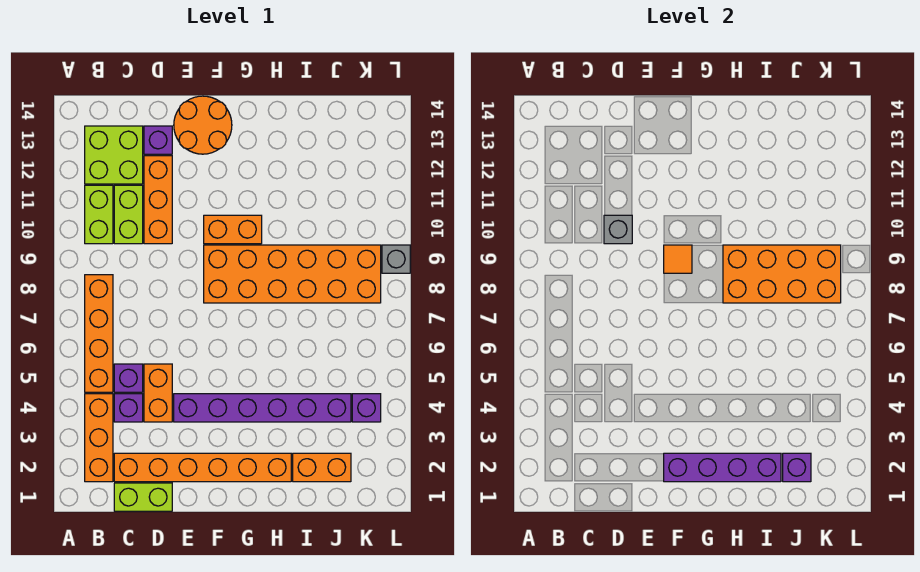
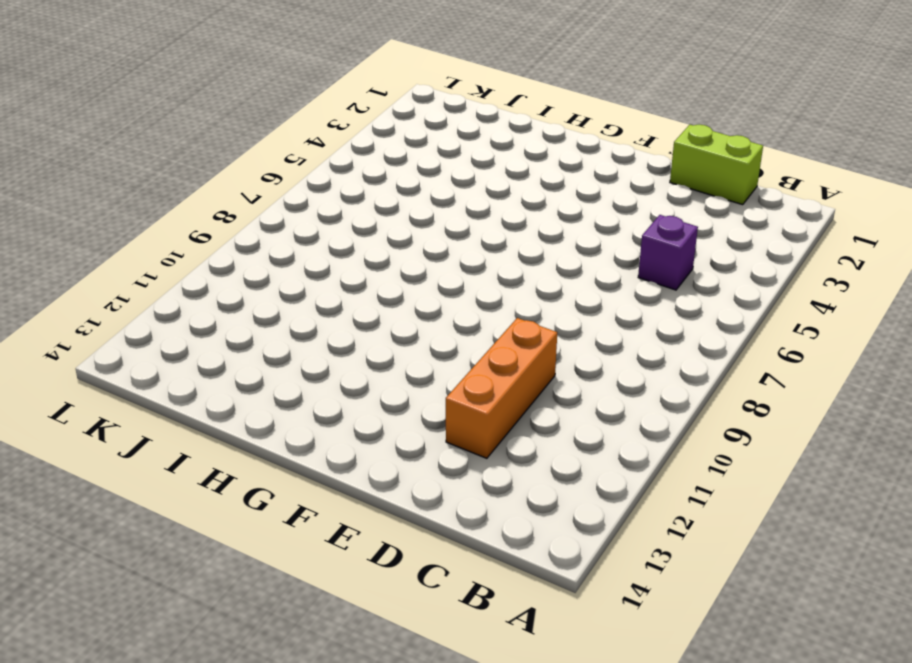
none -> orange 1x3 brick [85,394,113,482]
none -> orange 1x4 brick [85,275,113,392]
none -> lime 1x2 brick [85,185,113,244]

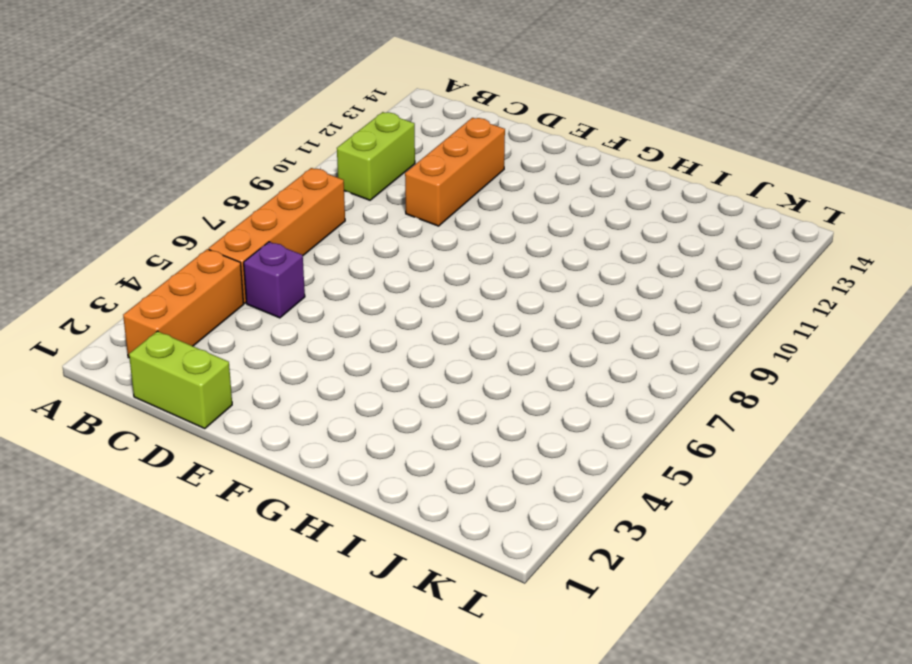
none -> lime 2x2 brick [85,126,143,184]
none -> orange 1x6 brick [114,453,291,482]
none -> purple 1x1 brick [114,394,143,422]

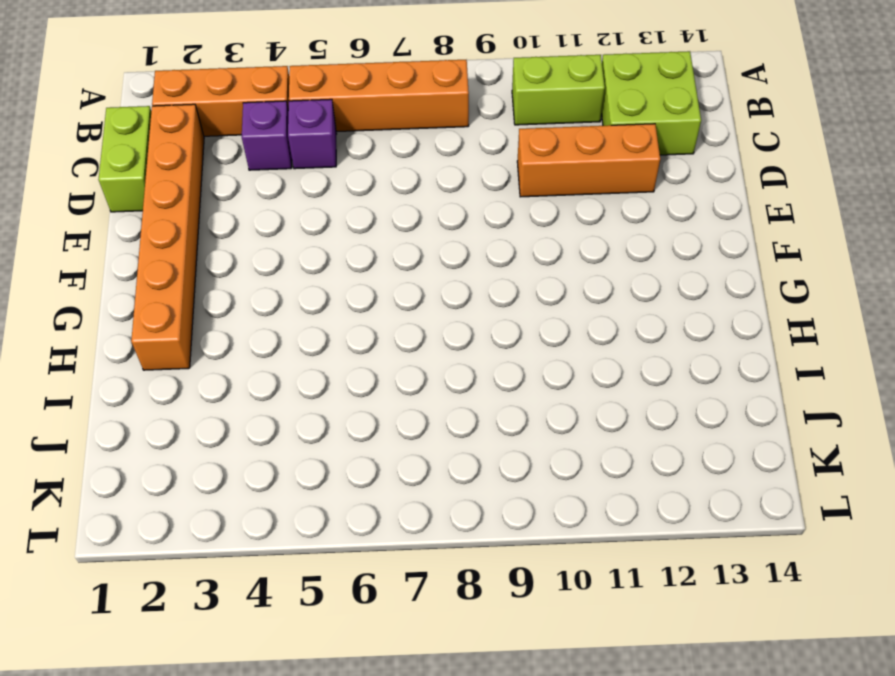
none -> lime 1x2 brick [114,185,143,244]
none -> orange 1x2 brick [144,364,172,422]
none -> purple 1x1 brick [144,126,172,154]

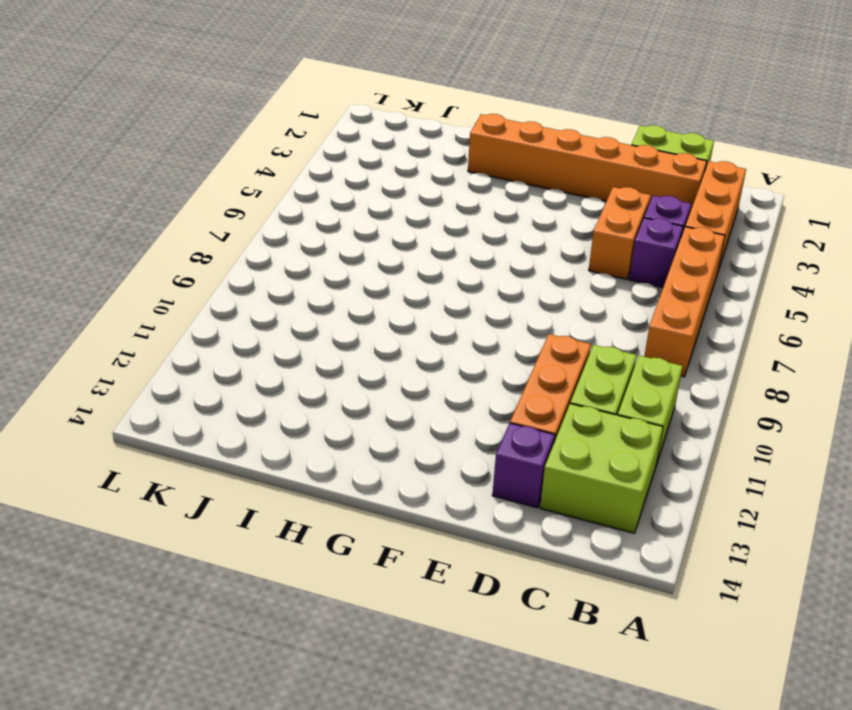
none -> purple 1x6 brick [174,394,351,422]
none -> orange 2x2 round brick [174,96,232,154]
none -> orange 2x6 brick [204,245,381,303]

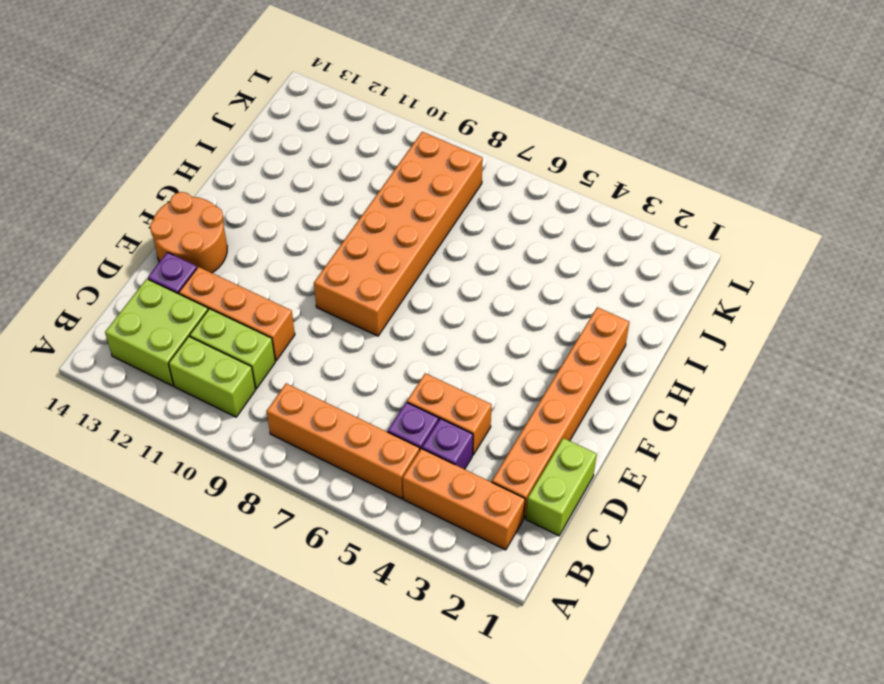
none -> purple 1x6 brick [174,394,351,422]
none -> orange 1x2 brick [204,215,262,244]
none -> orange 1x2 brick [293,453,351,482]

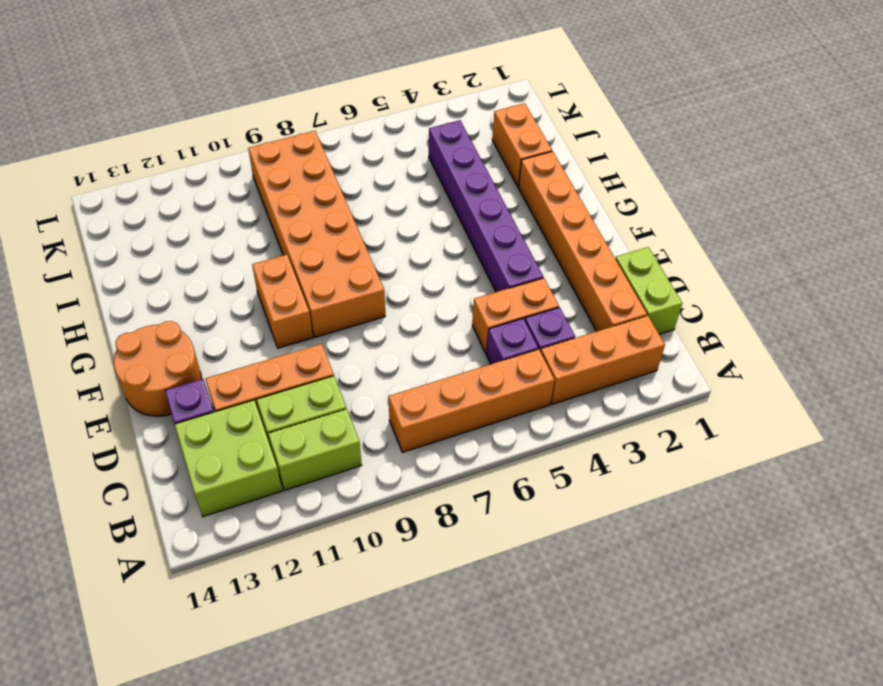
none -> purple 1x1 brick [352,394,381,422]
none -> grey 1x1 brick [382,245,410,273]
none -> grey 1x1 brick [604,215,632,244]

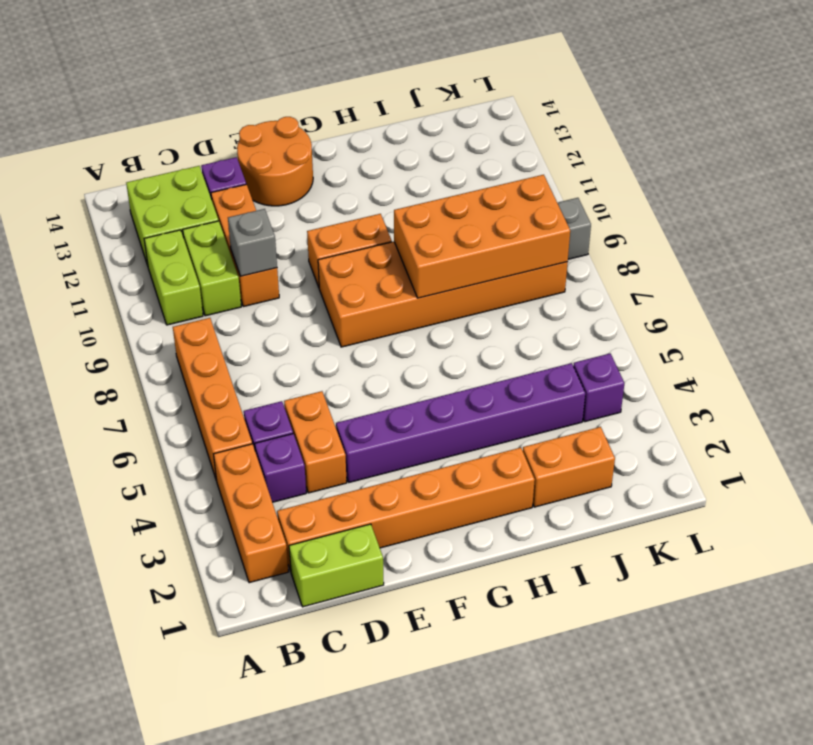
none -> purple 1x4 brick [664,453,781,482]
none -> orange 1x1 tile [664,245,692,273]
none -> purple 1x1 brick [783,453,811,482]

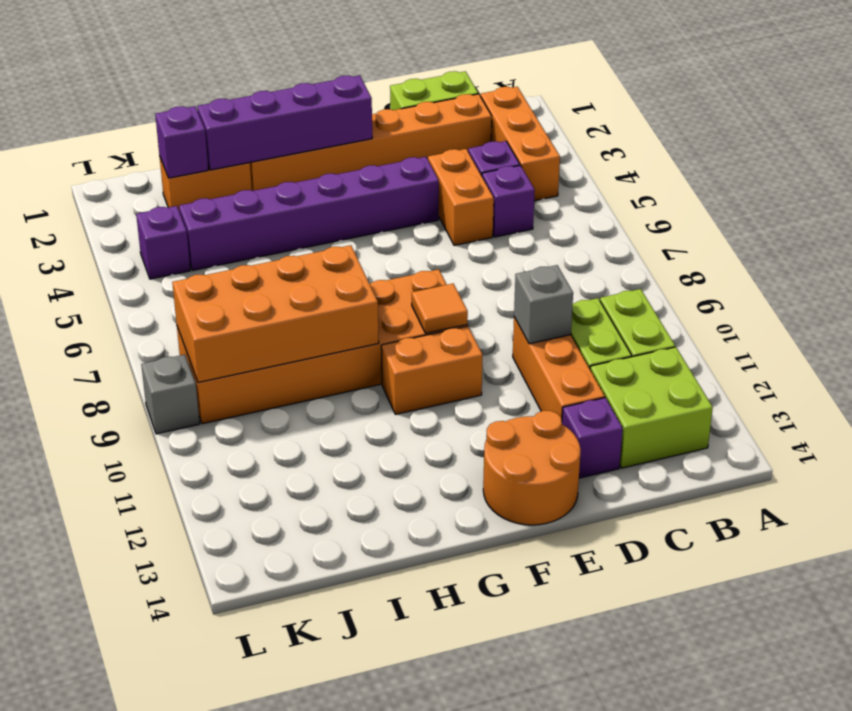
none -> orange 1x4 brick [85,275,113,392]

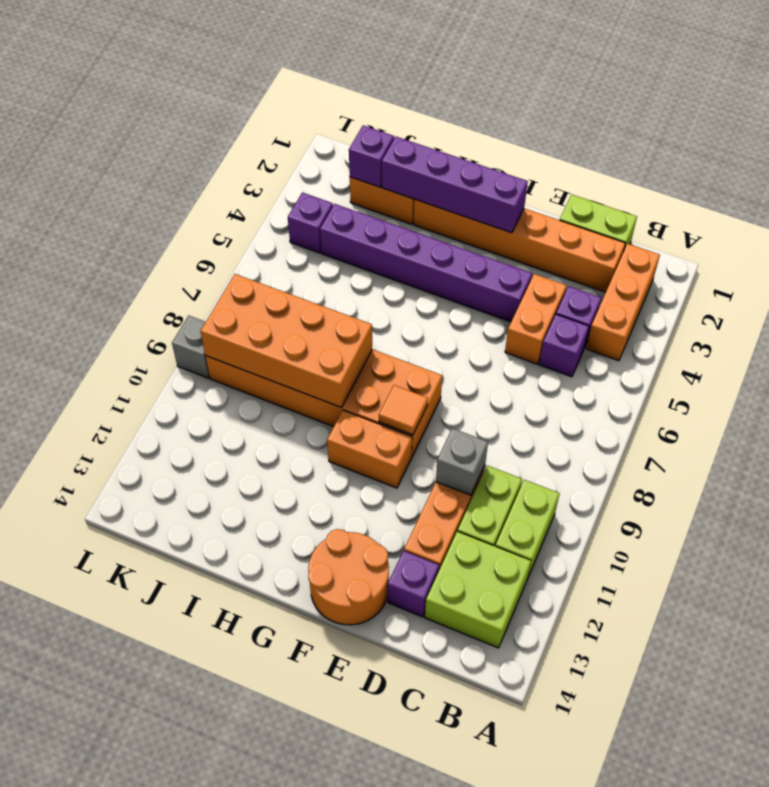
none -> orange 1x4 brick [85,275,113,392]

